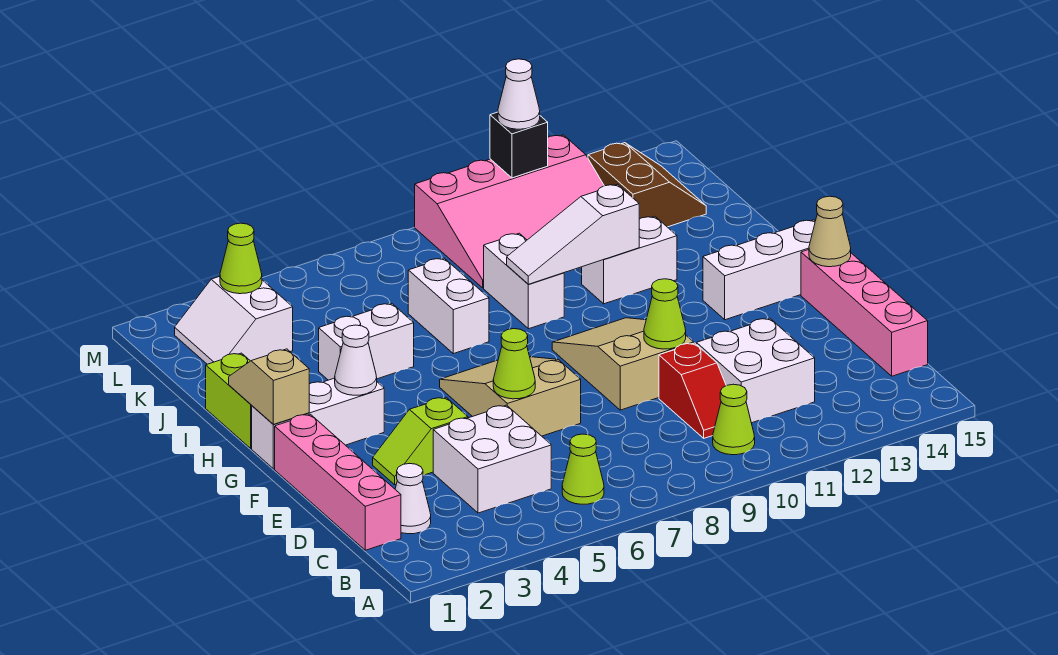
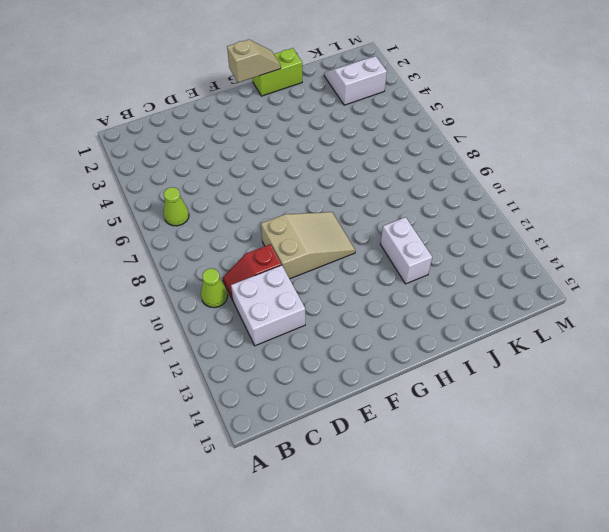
none -> pink 1x4 brick [275,414,401,550]
none -> white 1x1 cone [395,464,431,534]
none -> white 2x2 brick [433,405,551,513]
none -> pink 1x4 brick [801,250,928,376]

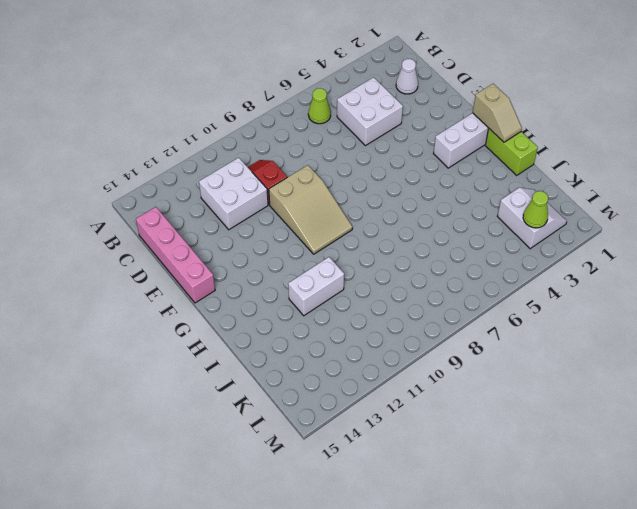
none -> lime 1x1 cone [713,384,755,455]
none -> pink 1x4 brick [275,414,401,550]
none -> lime 1x2 slope [373,397,468,485]
none -> tan 2x3 slope [440,357,581,436]

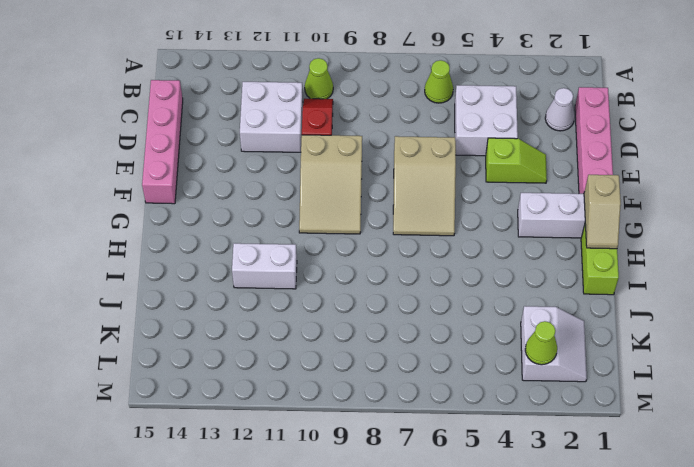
none -> white 1x3 brick [703,220,815,320]
none -> white 1x2 brick [319,304,414,380]
none -> white 1x2 brick [408,258,489,354]
none -> white 1x2 brick [484,233,564,329]

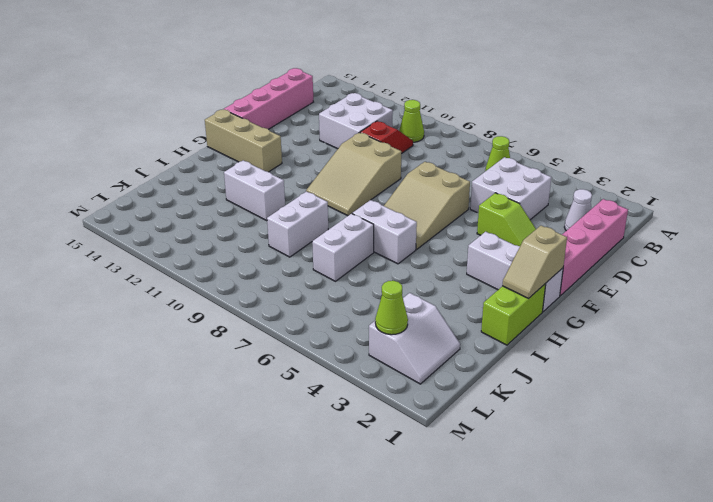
tan 1x3 brick [205,110,282,172] -> white 1x3 brick [703,220,815,320]
white 1x2 brick [352,200,417,264] -> white 1x2 brick moved to [319,304,414,380]
none -> pink 3x4 slope [415,135,604,288]
none -> brown 2x2 slope [588,143,706,227]
none -> lime 1x1 cone [493,329,535,399]
none -> lime 1x1 cone [644,279,686,349]

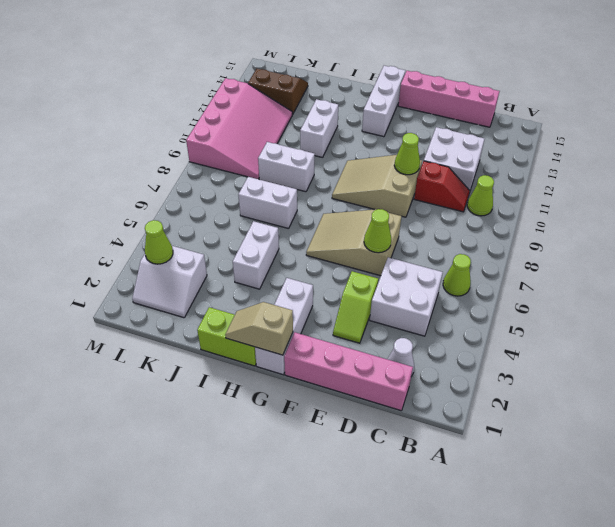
none -> tan 1x1 cone [809,196,851,267]
none -> white 1x1 cone [335,325,377,395]
none -> white 1x3 slope [507,184,639,284]
none -> black 1x1 brick [490,112,548,178]

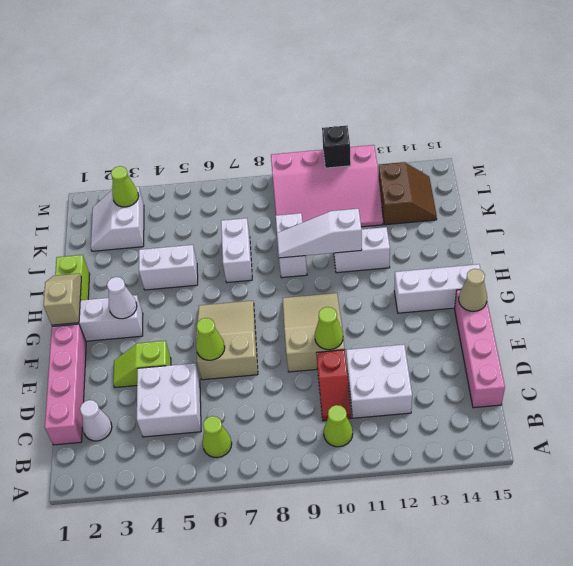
none -> white 1x1 cone [498,59,540,129]

